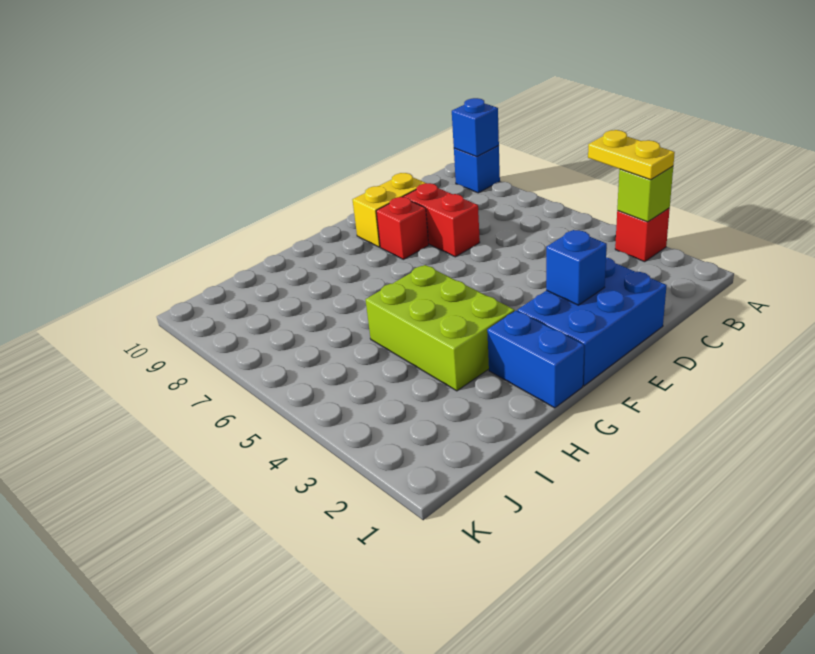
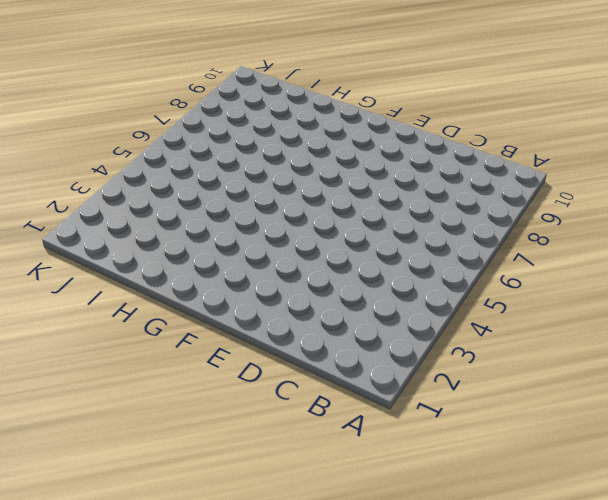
none -> red 1x1 brick [615,208,670,262]
none -> blue 1x1 brick [454,146,500,193]
none -> blue 2x3 brick [518,257,667,386]

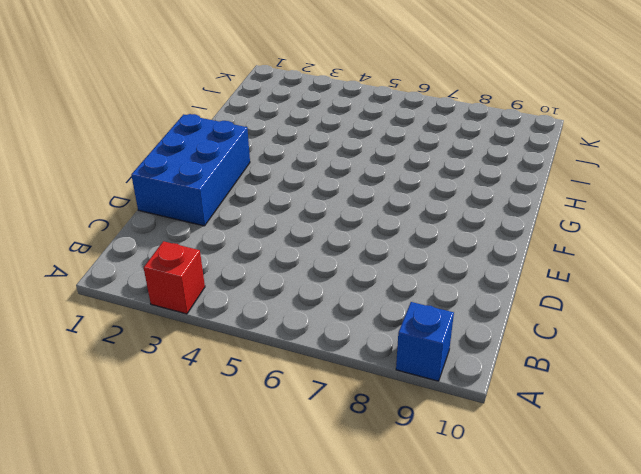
none -> red 1x2 brick [403,183,480,257]
none -> yellow 1x2 brick [353,173,425,247]
none -> red 1x1 brick [376,197,429,259]

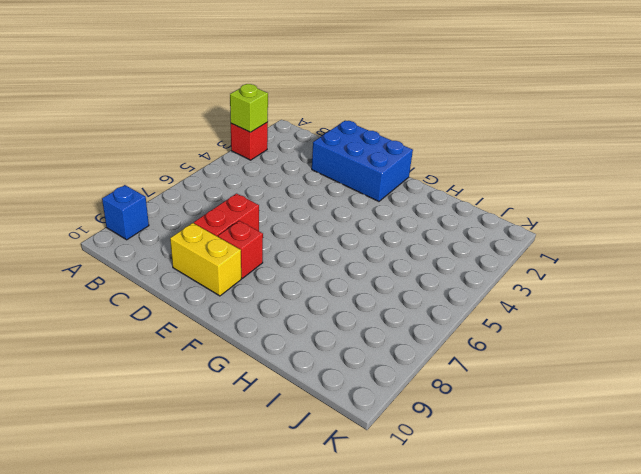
none -> blue 1x2 brick [487,311,584,408]
none -> lime 2x3 brick [366,265,515,391]
none -> blue 1x1 brick [452,98,499,157]

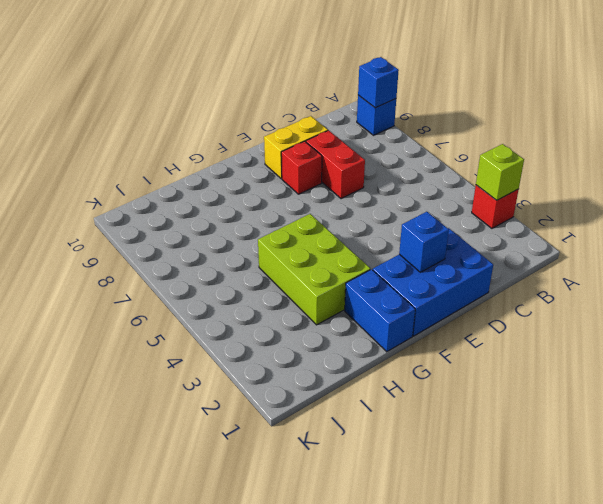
none -> yellow 1x2 plate [588,130,675,180]

